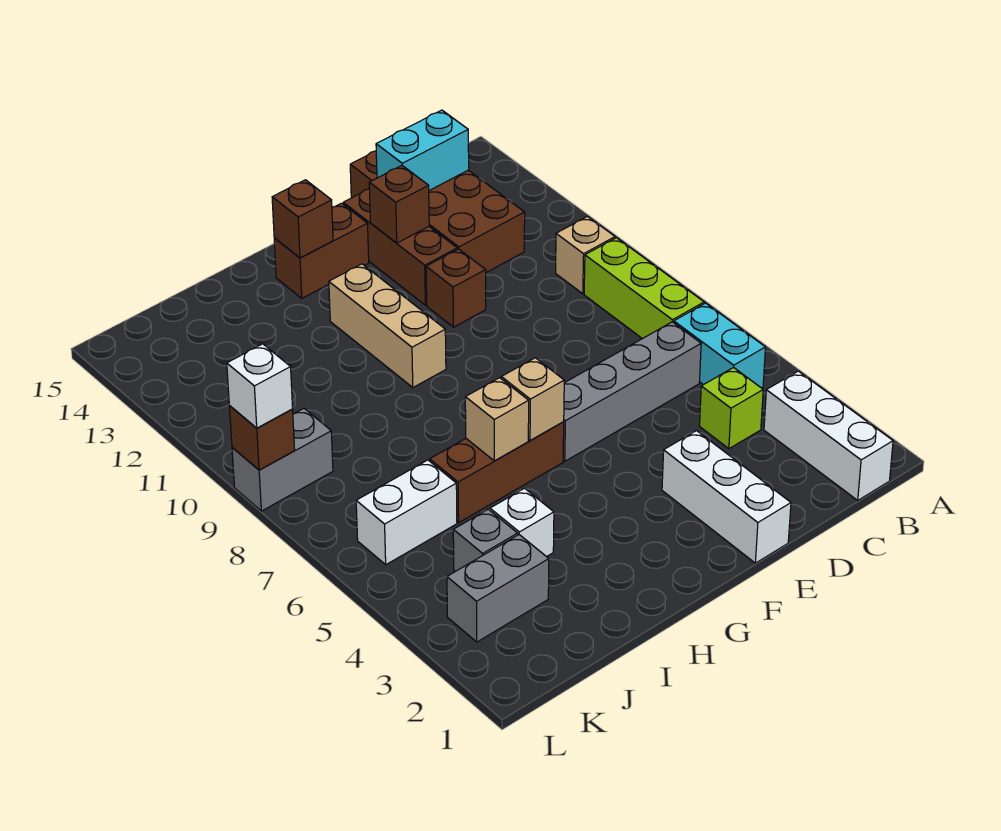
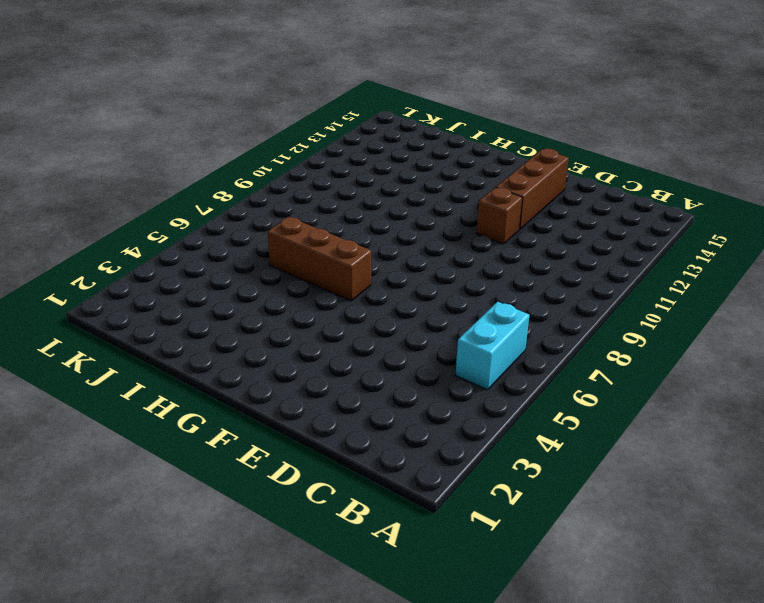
none -> white 1x3 brick [764,371,893,500]
none -> lime 1x3 brick [584,238,704,339]
none -> tan 1x1 brick [556,216,615,294]

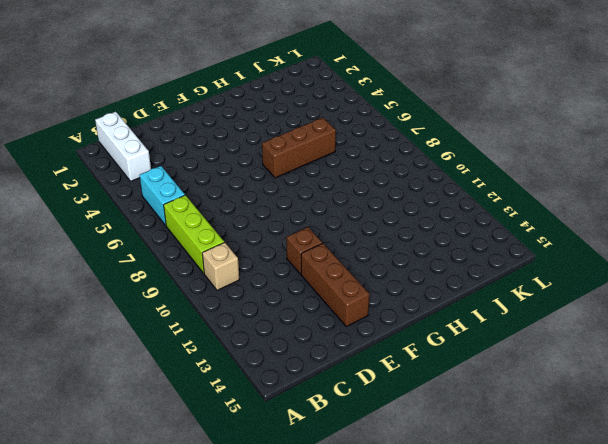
none -> lime 1x1 brick [700,367,763,449]
none -> grey 1x4 brick [563,322,701,461]
none -> brown 2x4 brick [350,151,525,272]

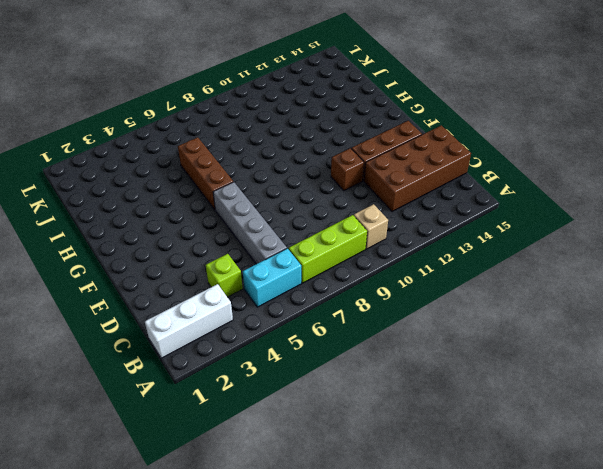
none -> white 1x3 brick [662,431,791,563]
none -> brown 1x2 brick [274,203,369,298]
none -> tan 1x3 brick [329,264,446,387]

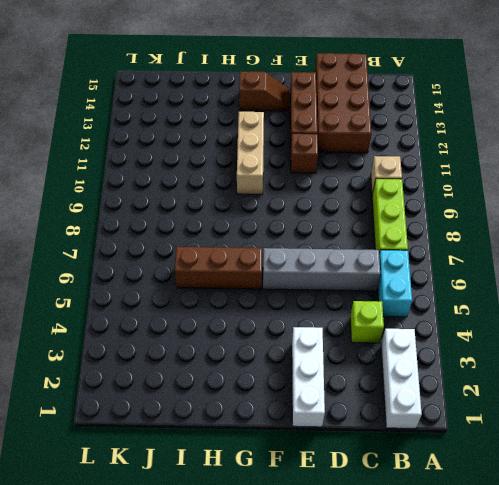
brown 1x2 slope [239,71,289,111] -> brown 1x2 brick [274,203,369,298]
none -> white 1x1 brick [490,488,554,557]
none -> grey 1x2 brick [447,535,549,642]
none -> grey 1x1 brick [453,509,518,572]

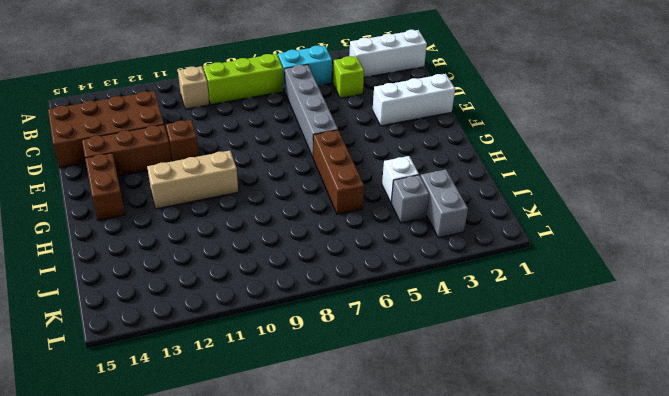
none -> white 1x2 brick [356,460,457,565]
none -> grey 1x2 brick [232,408,333,511]
none -> cyan 1x2 brick [376,110,469,190]

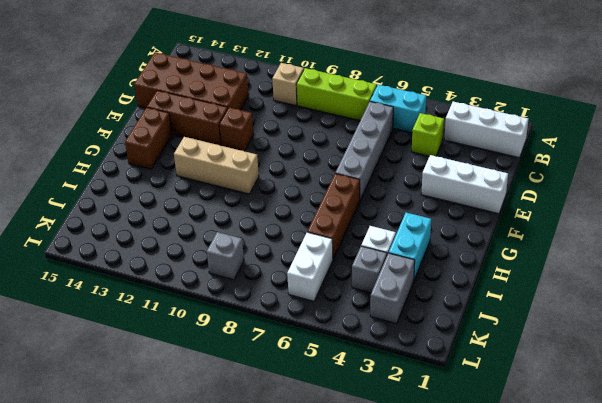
cyan 1x2 brick [389,213,431,279] -> cyan 1x2 brick moved to [376,110,469,190]
grey 1x1 brick [207,232,244,280] -> grey 1x2 brick [232,408,333,511]
none -> brown 1x1 brick [369,166,429,243]
none -> tan 1x1 brick [501,358,564,440]
none -> brown 1x1 brick [272,180,333,258]

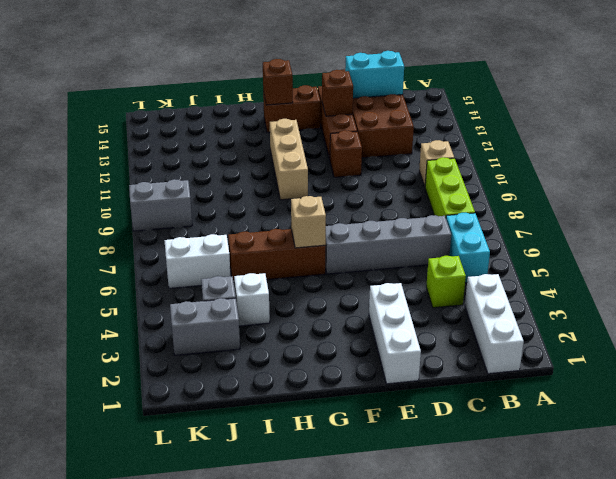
none -> tan 1x1 brick [465,378,529,461]
none -> brown 1x1 brick [229,406,295,470]
none -> white 1x1 brick [227,344,293,428]

